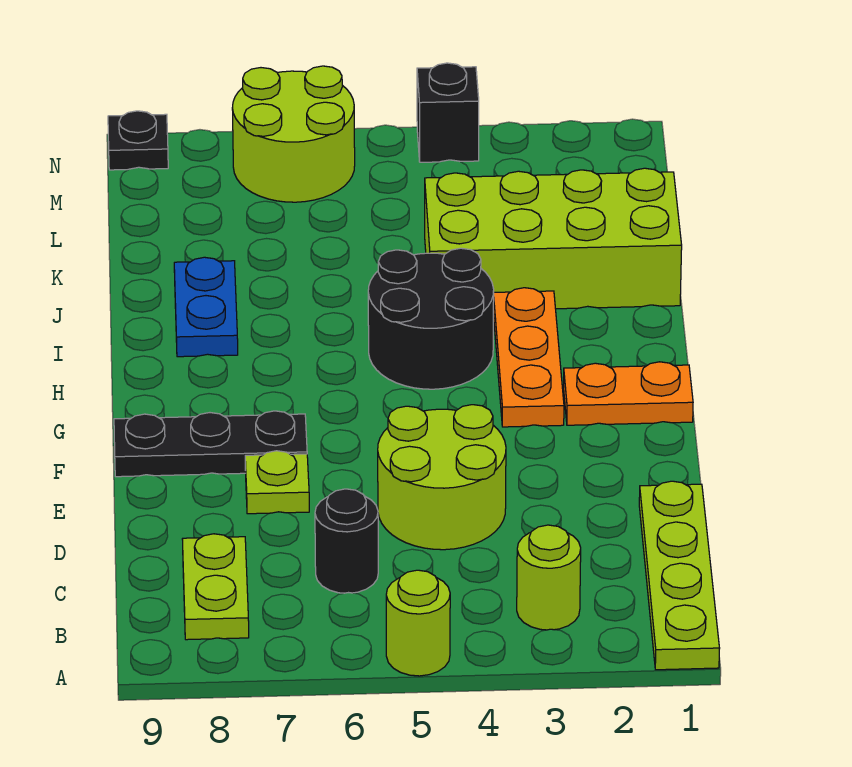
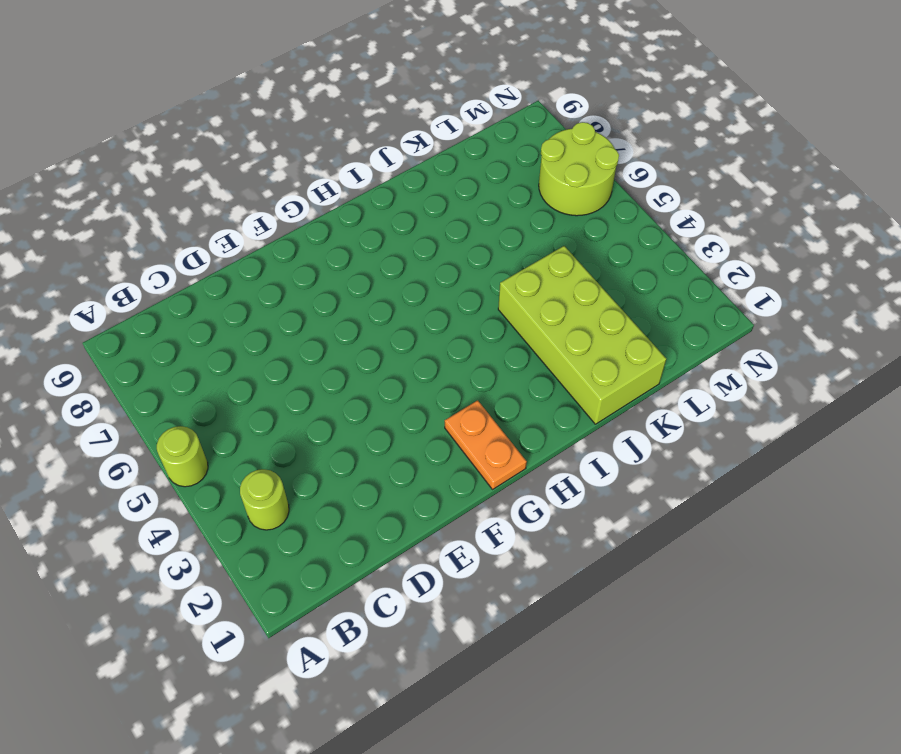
none -> lime 1x4 plate [639,481,720,670]
none -> lime 1x2 plate [182,534,249,640]
none -> black 1x1 round brick [315,489,378,593]

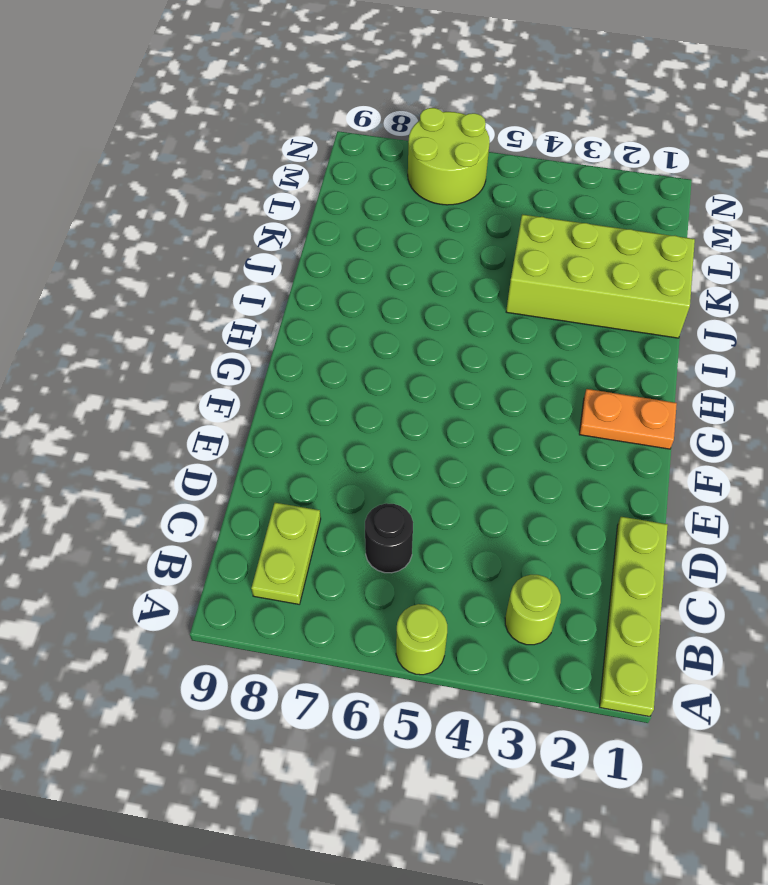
none -> lime 2x2 round brick [378,405,506,550]
none -> lime 1x1 plate [245,451,309,514]
none -> black 1x3 plate [114,411,307,477]

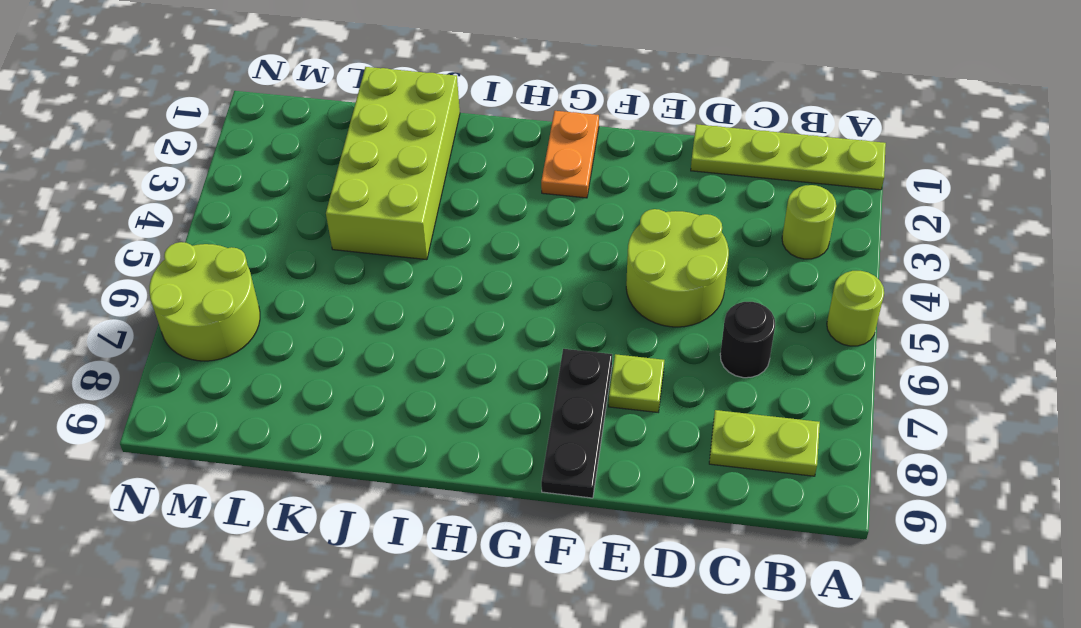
none -> orange 1x3 plate [493,288,564,427]
none -> black 2x2 round brick [368,248,494,389]
none -> blue 1x2 plate [174,257,238,357]

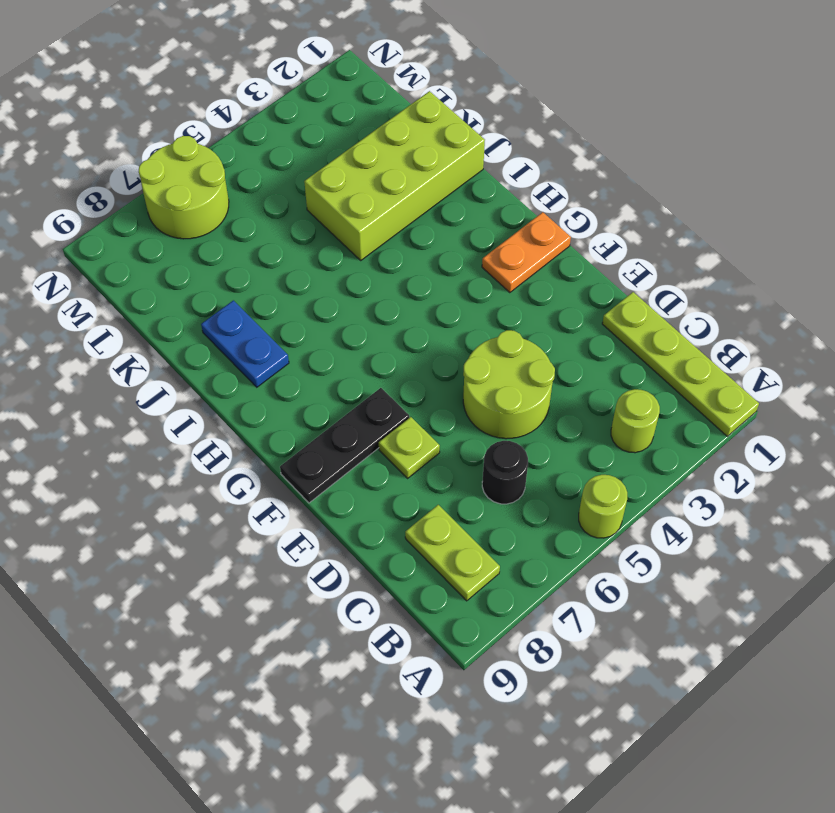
none -> orange 1x3 plate [493,288,564,427]
none -> black 2x2 round brick [368,248,494,389]
none -> black 1x1 brick [417,63,479,162]

